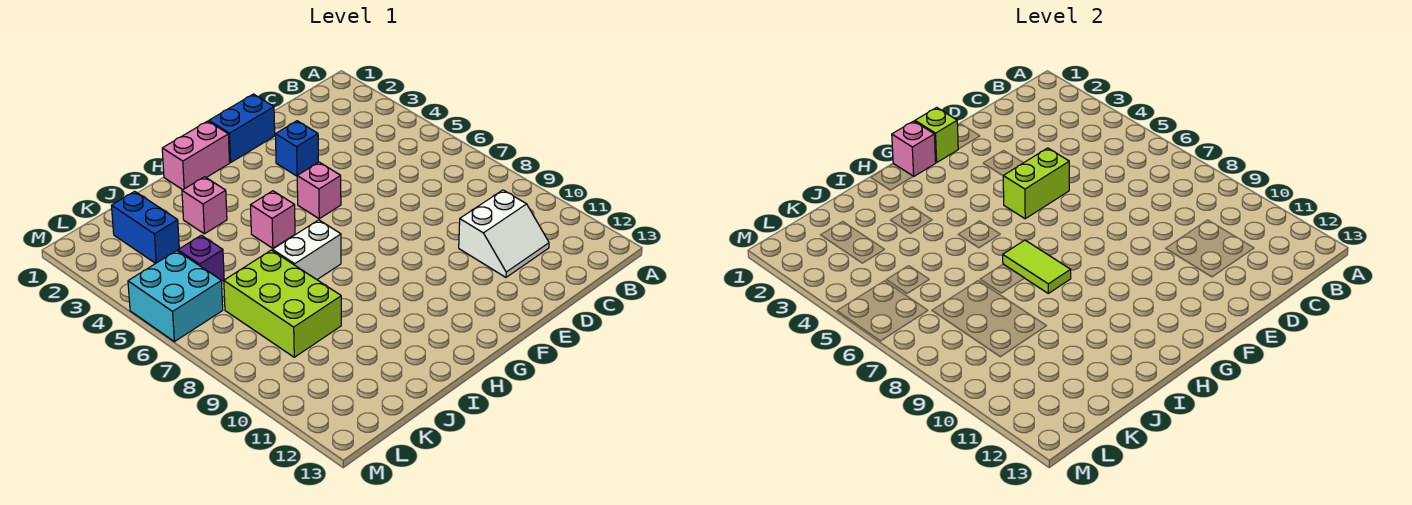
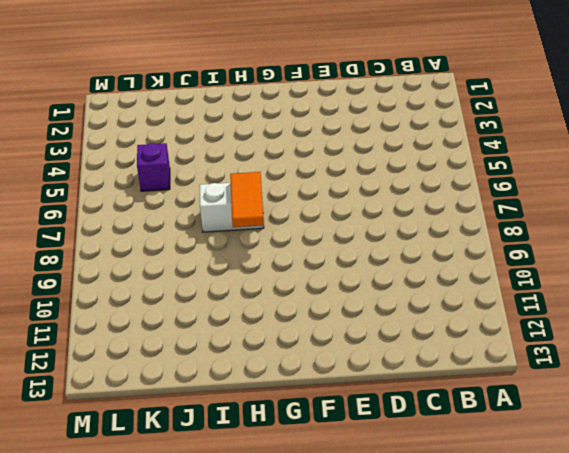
orange 1x2 tile [230,172,264,227] -> lime 1x2 tile [1003,240,1071,293]
none -> white 2x2 slope [459,190,549,277]
none -> blue 1x2 brick [209,94,275,162]
none -> blue 1x1 brick [275,121,318,176]

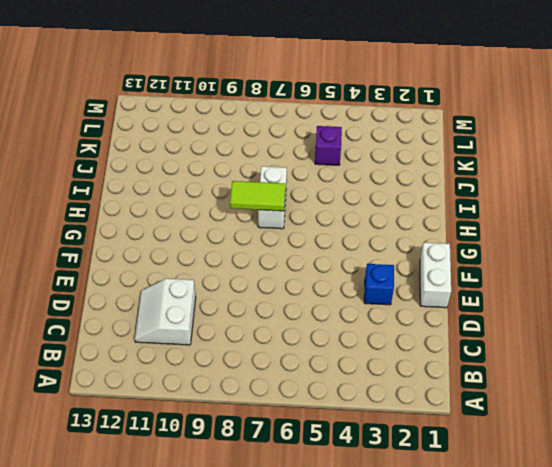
white 1x2 brick [420,242,451,308] -> blue 1x2 brick [209,94,275,162]
none -> pink 1x1 brick [297,162,341,219]
none -> pink 1x2 brick [162,121,230,190]
none -> pink 1x1 brick [250,191,295,248]

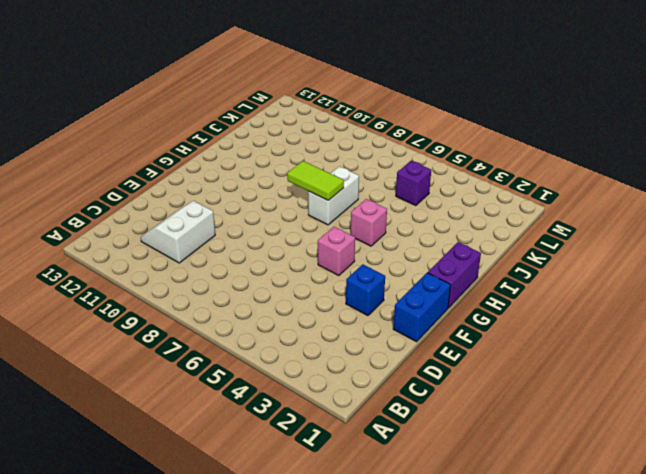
purple 1x2 brick [428,242,481,308] -> pink 1x2 brick [162,121,230,190]
none -> pink 1x1 brick [182,177,227,234]
none -> lime 2x3 brick [224,250,341,357]
none -> blue 1x2 brick [111,191,179,263]

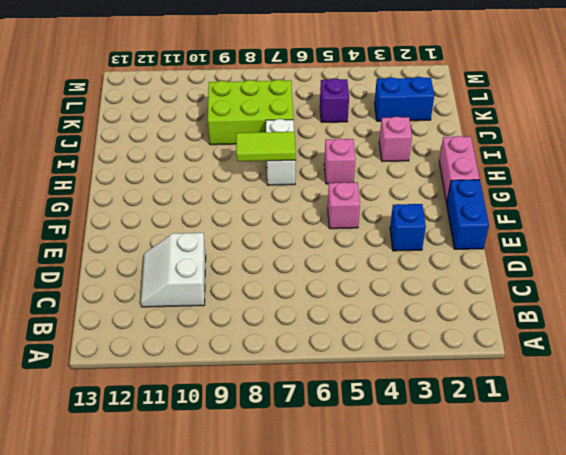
none -> cyan 2x2 brick [128,251,223,342]
none -> lime 1x2 brick [1003,148,1069,219]
none -> lime 1x1 brick [915,108,958,162]

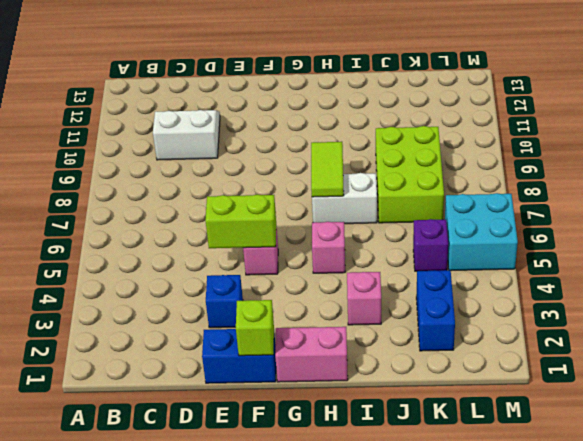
none -> pink 1x1 brick [892,121,936,177]

